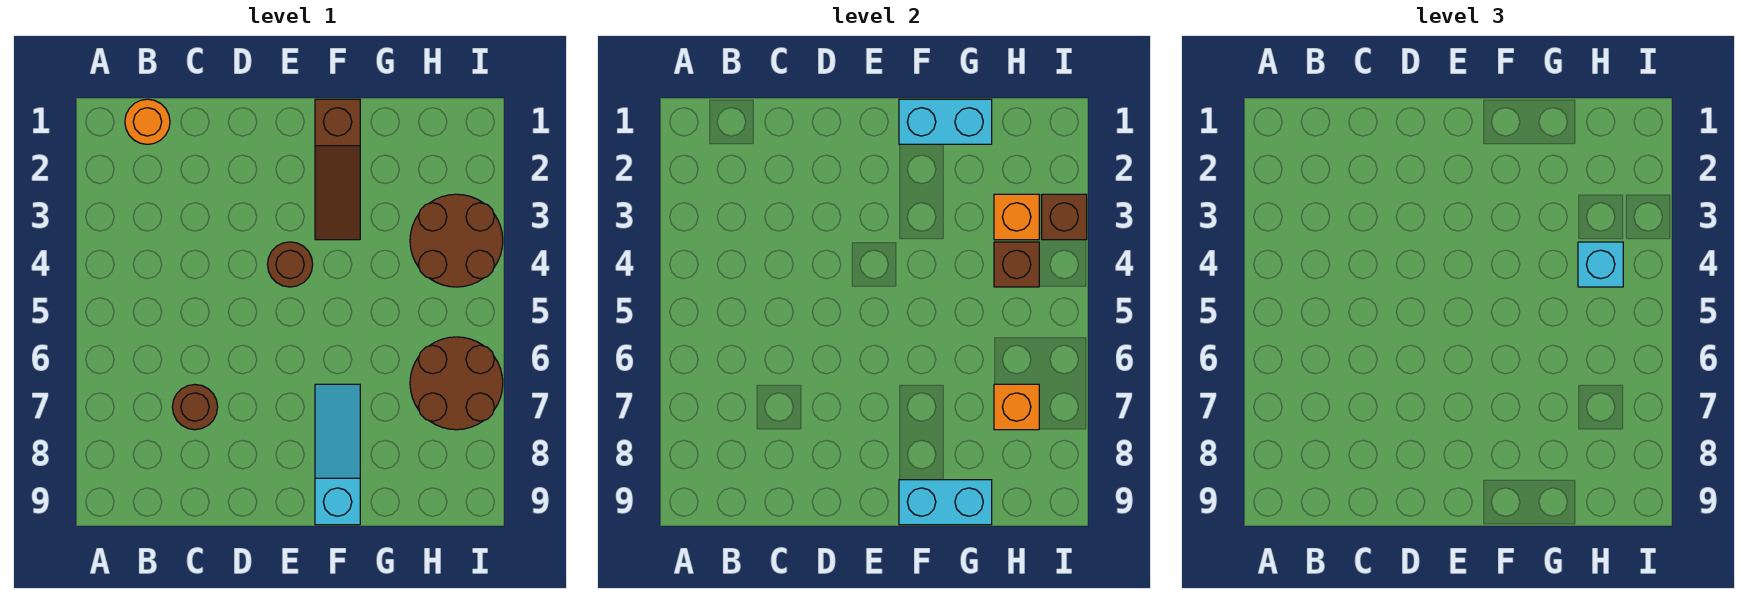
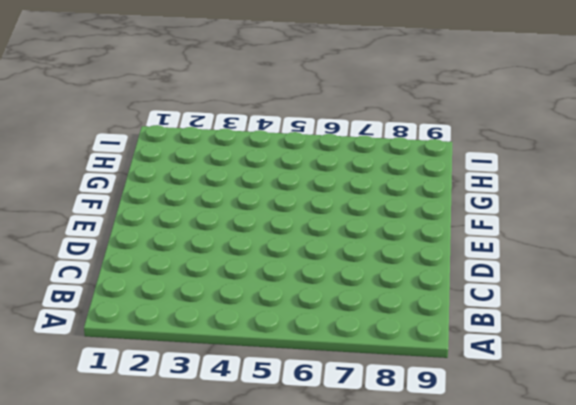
none -> orange 1x1 round brick [125,99,170,144]
none -> brown 1x1 round brick [172,385,218,430]
none -> brown 1x1 round brick [267,242,313,287]

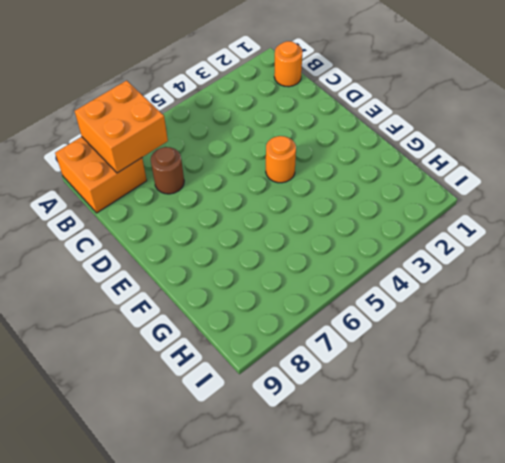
orange 2x2 brick [75,80,168,173] -> none
orange 2x2 brick [55,137,147,213] -> none
orange 1x1 round brick [266,136,296,183] -> brown 1x1 round brick [267,242,313,287]
none -> brown 1x3 slope [315,99,360,240]
none -> cyan 1x3 slope [315,384,360,525]
none -> brown 2x2 round brick [410,194,503,287]

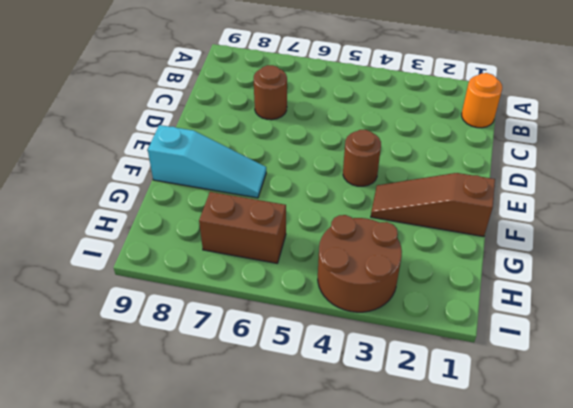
brown 1x2 brick [199,192,286,263] -> brown 2x2 round brick [410,337,503,430]
none -> cyan 1x2 brick [899,99,992,144]
none -> cyan 1x2 brick [899,480,992,525]
none -> orange 1x1 brick [994,194,1039,240]

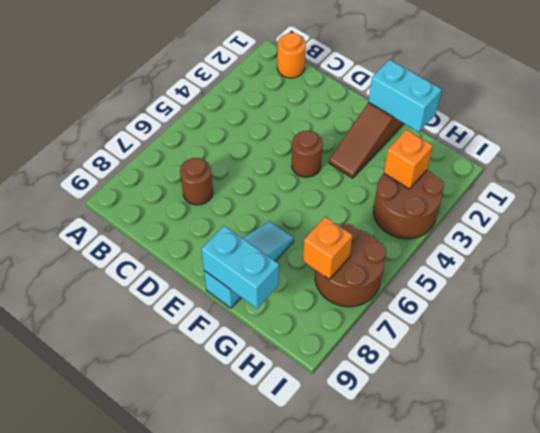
none -> brown 1x1 brick [994,242,1039,287]
none -> brown 1x1 brick [1042,194,1087,240]
none -> cyan 1x1 brick [1578,242,1623,287]

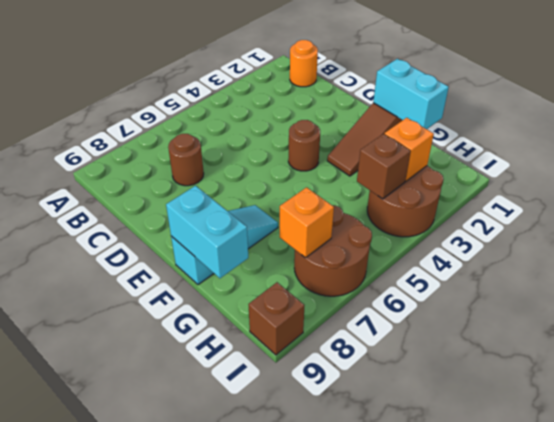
brown 1x1 brick [248,282,304,355] -> brown 1x1 brick moved to [1042,194,1087,240]
none -> cyan 1x1 brick [1578,242,1623,287]

